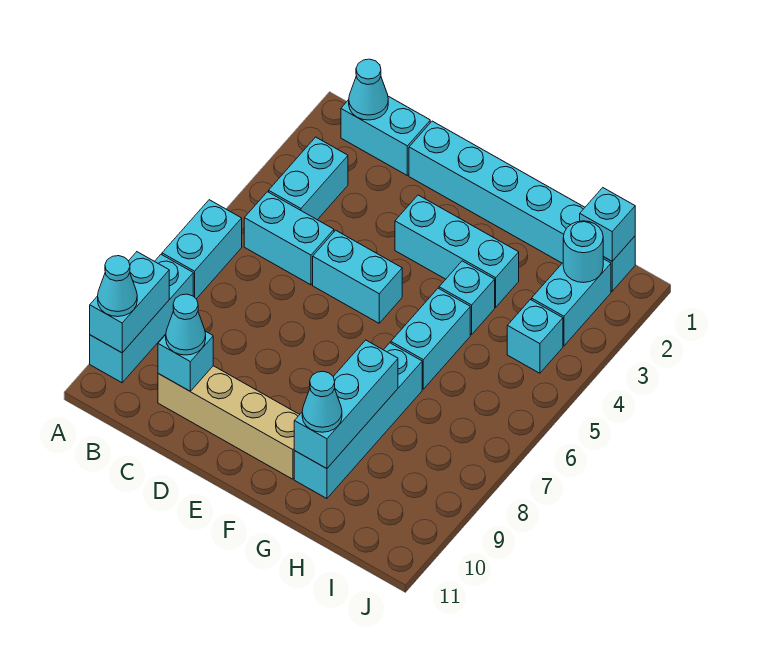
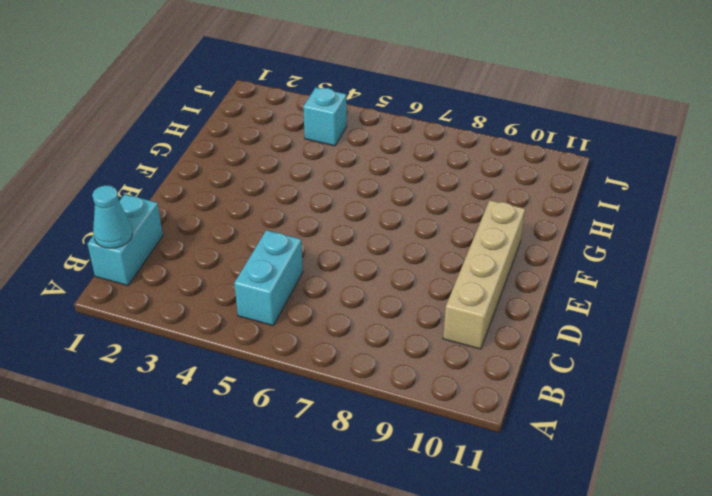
none -> cyan 1x2 brick [162,200,242,299]
none -> cyan 1x3 brick [90,255,193,383]
none -> cyan 1x2 brick [269,137,348,220]

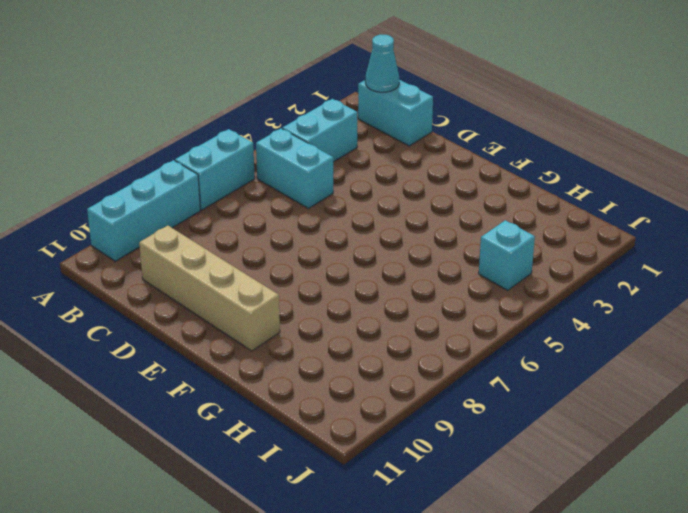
none -> cyan 1x6 brick [409,121,635,291]
none -> cyan 1x2 brick [313,230,402,323]
none -> cyan 1x3 brick [395,195,519,307]

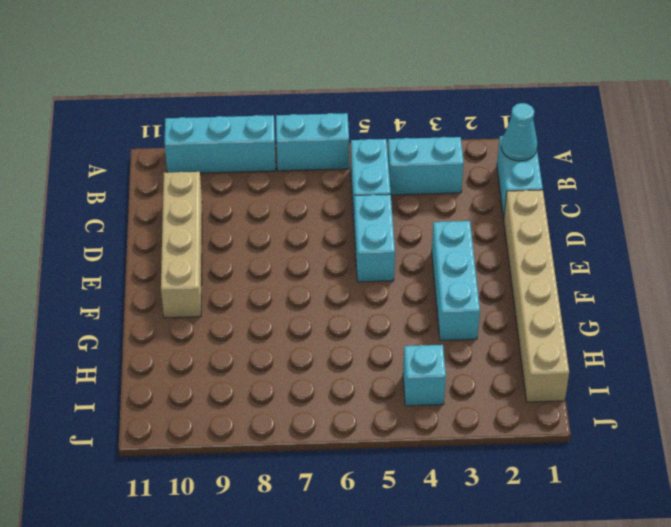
tan 1x6 brick [504,190,569,402] -> cyan 1x6 brick [409,121,635,291]
none -> cyan 1x1 brick [439,261,495,335]
none -> cyan 1x2 brick [391,288,470,389]
none -> cyan 1x4 brick [294,343,422,498]

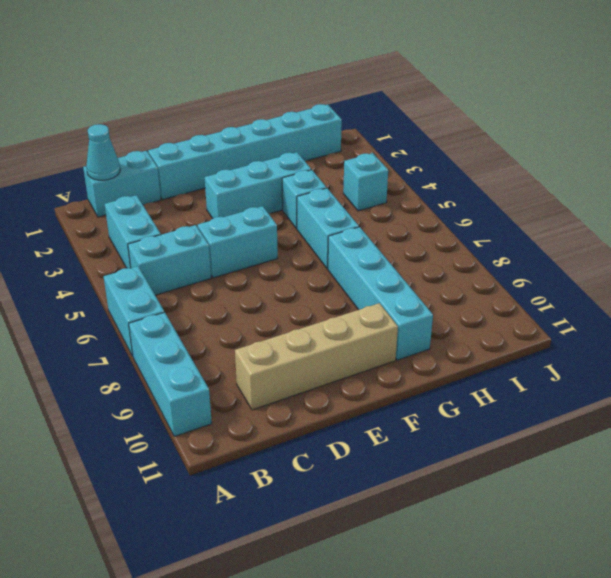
none -> cyan 1x2 brick [532,259,611,346]
none -> cyan 1x2 brick [90,252,169,353]
none -> cyan 1x1 brick [158,331,213,391]

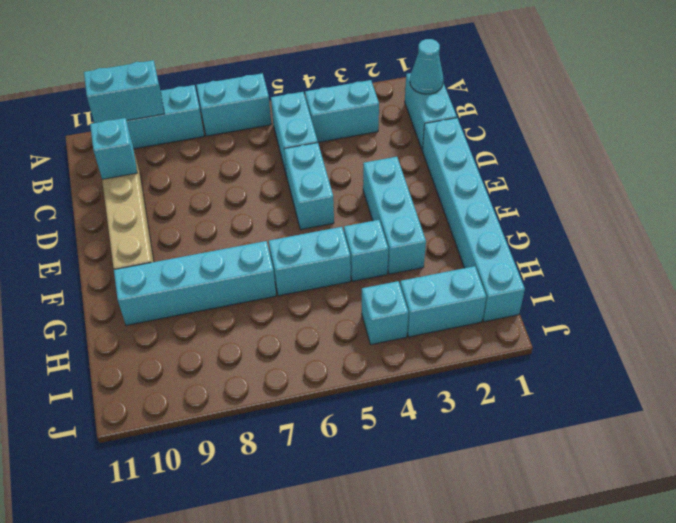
none -> cyan 1x3 brick [294,340,398,469]
none -> cyan 1x1 brick [580,188,635,261]
none -> cyan 1x1 round brick [563,221,603,283]

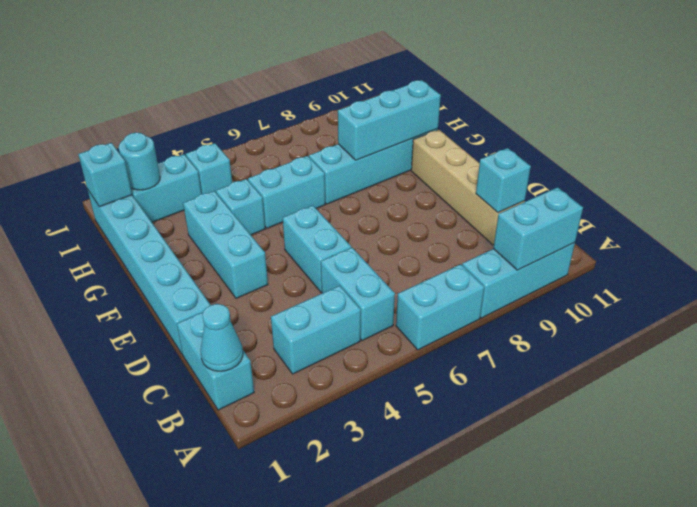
none -> cyan 1x1 cone [98,256,137,317]
none -> cyan 1x1 cone [166,294,206,355]
none -> cyan 1x1 cone [302,371,342,432]

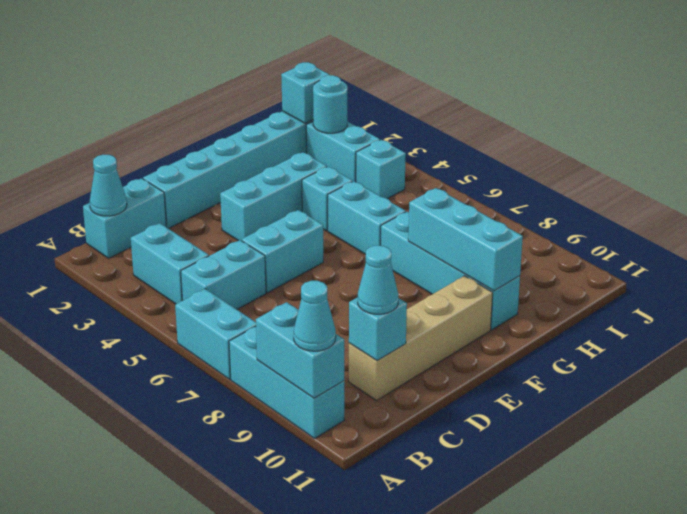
none -> cyan 1x1 cone [302,371,342,432]

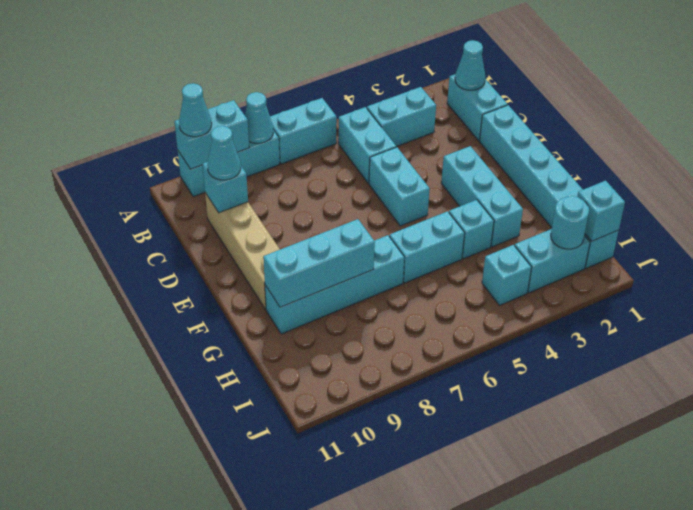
cyan 1x1 cone [245,92,273,143] -> cyan 1x1 cone moved to [302,371,342,432]

